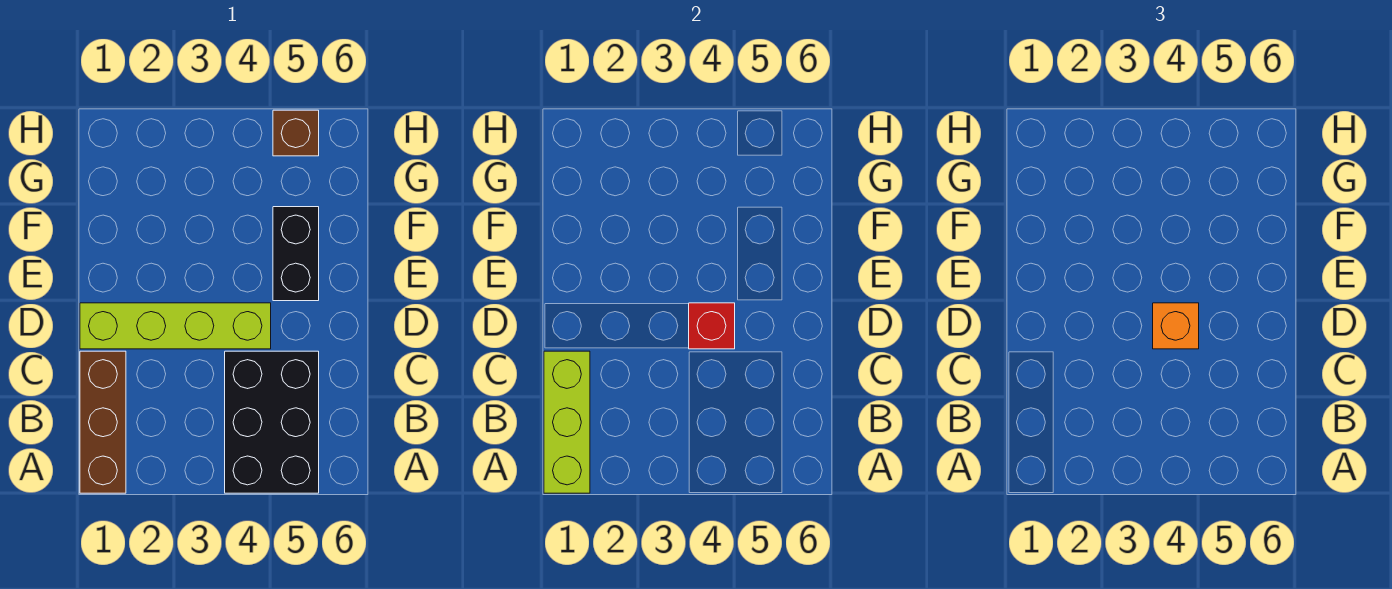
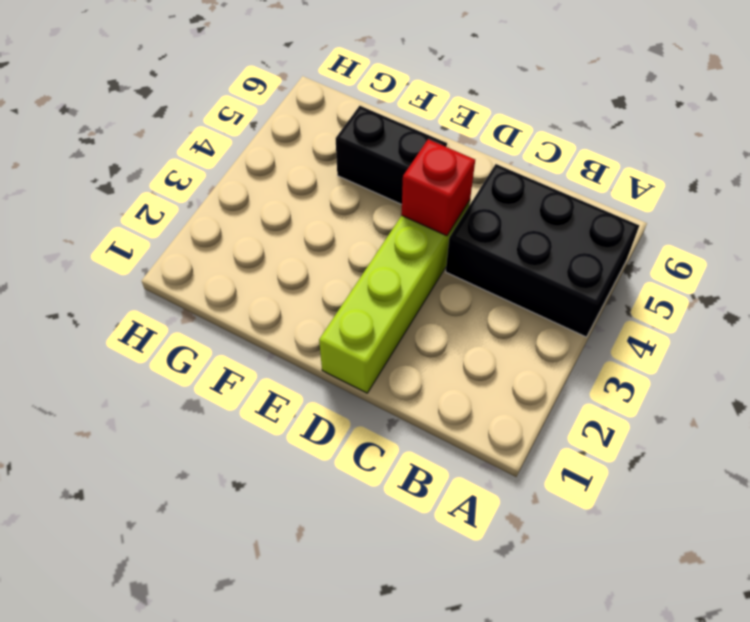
none -> brown 1x3 brick [80,351,126,493]
none -> brown 1x1 brick [273,110,319,156]

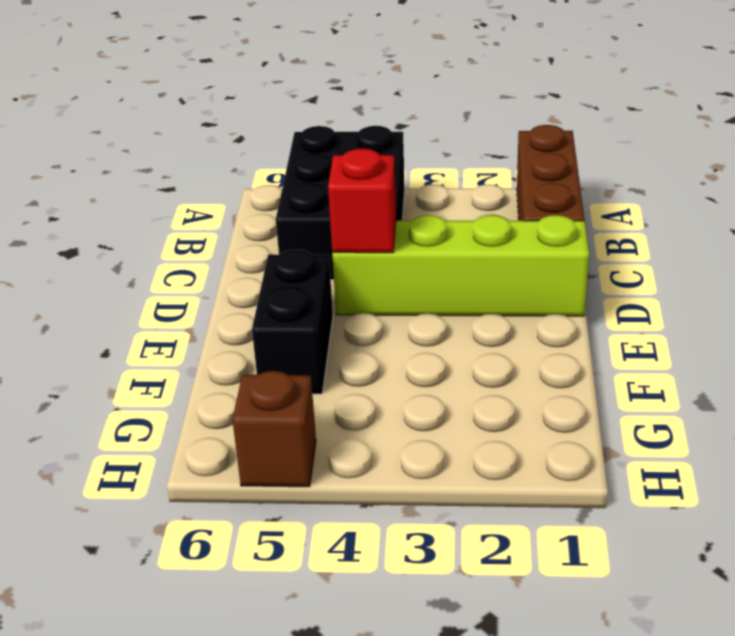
none -> lime 1x3 brick [544,351,590,493]
none -> orange 1x1 brick [1153,303,1199,349]

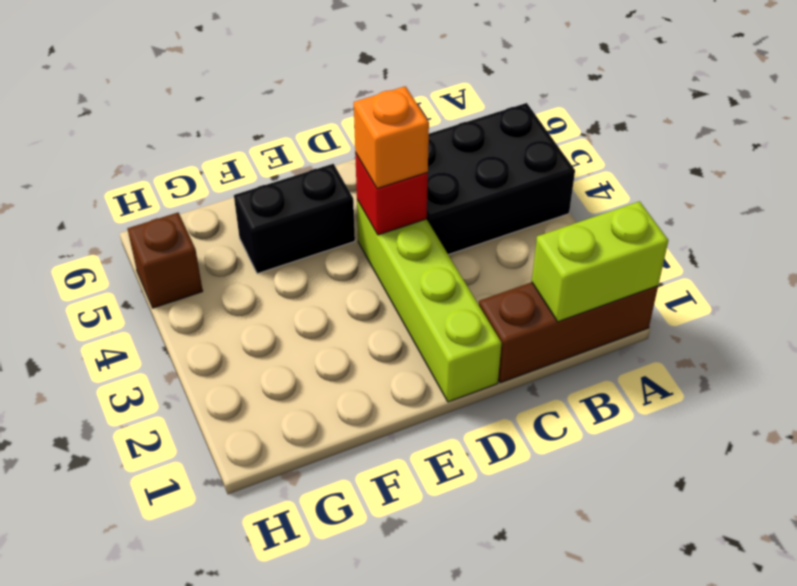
lime 1x2 brick [532,201,668,322] -> lime 1x3 brick [544,351,590,493]

